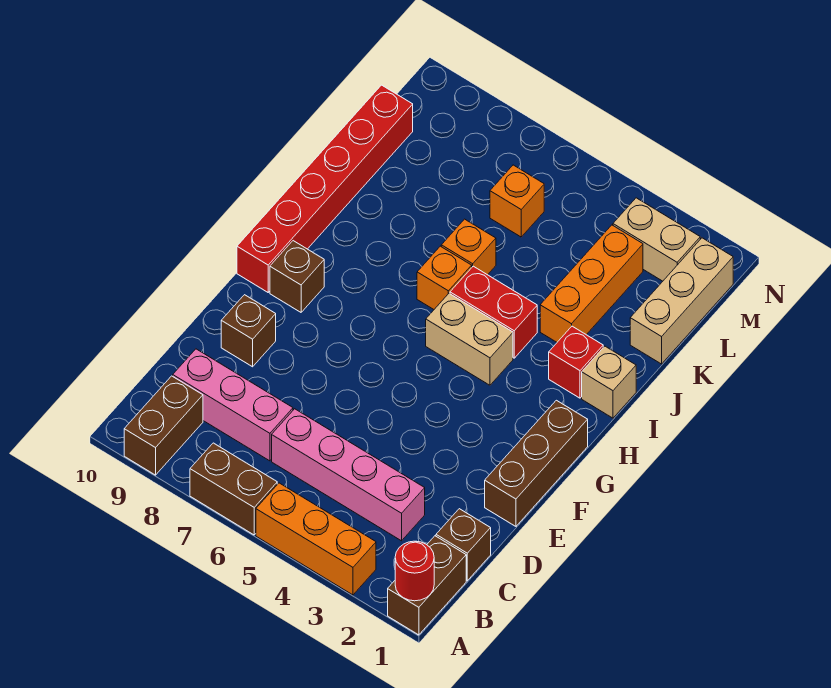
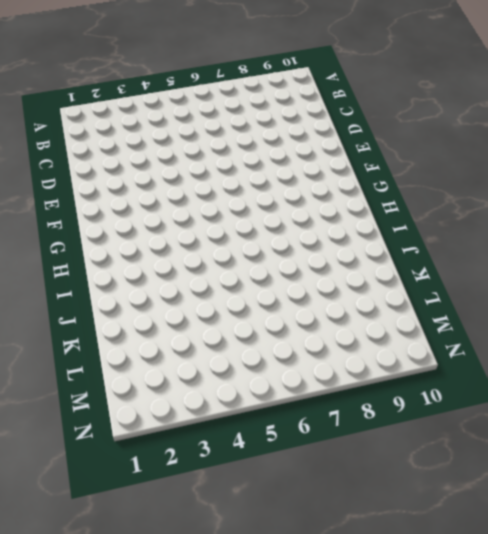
none -> brown 1x2 brick [388,536,466,635]
none -> orange 1x3 brick [256,483,376,595]
none -> brown 1x2 brick [190,443,277,535]

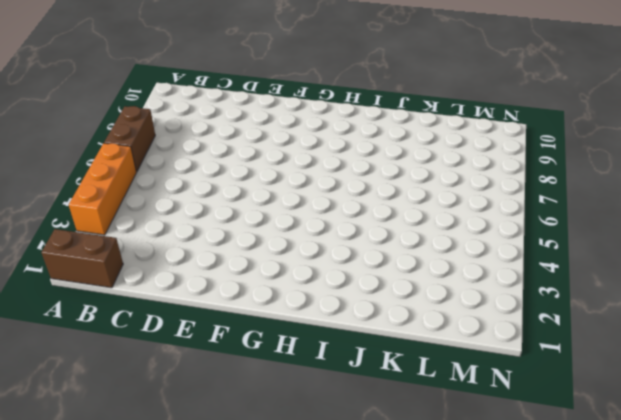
none -> brown 1x2 brick [124,376,203,475]
none -> brown 1x1 brick [436,509,491,581]
none -> pink 1x4 brick [272,409,425,541]

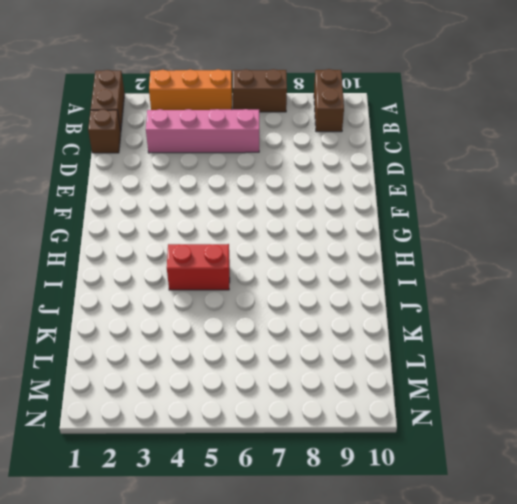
none -> pink 1x3 brick [173,349,293,461]
none -> brown 1x3 brick [485,400,588,526]
none -> brown 1x1 brick [221,295,276,367]

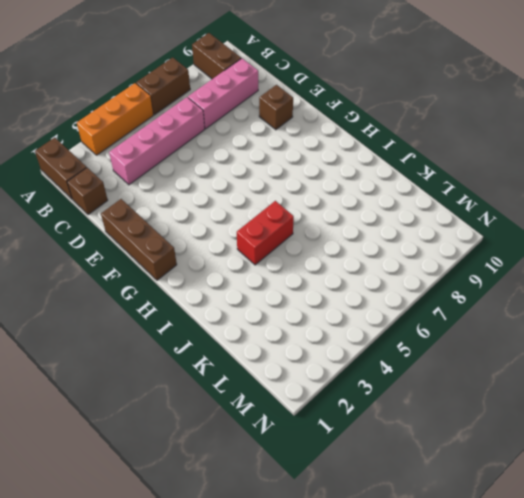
none -> brown 1x1 brick [270,241,324,312]
none -> red 1x6 brick [237,85,413,292]
none -> tan 1x2 brick [426,294,513,385]

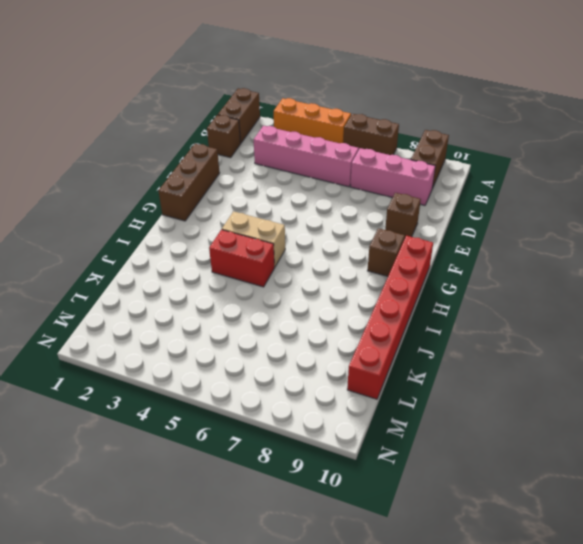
none -> tan 1x1 brick [582,346,636,418]
none -> red 1x1 brick [549,326,603,398]
none -> orange 1x1 brick [417,246,472,309]

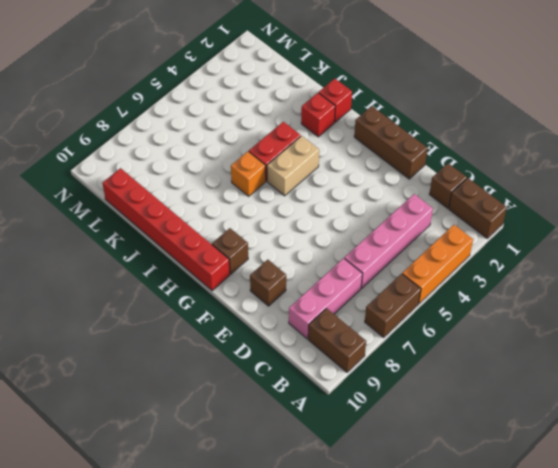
red 1x1 brick [319,79,352,122] -> tan 1x1 brick [582,346,636,418]
none -> orange 1x3 brick [540,225,643,342]
none -> orange 1x1 brick [441,219,496,275]
none -> tan 1x3 brick [630,238,733,364]

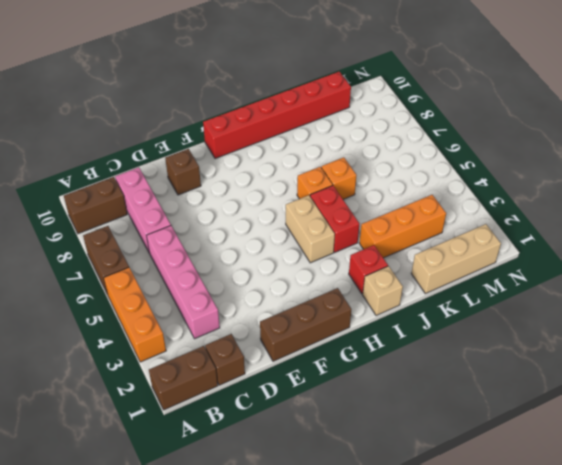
none -> brown 1x1 brick [270,241,324,312]
none -> orange 1x1 brick [490,165,544,237]
none -> tan 1x2 brick [613,198,700,281]

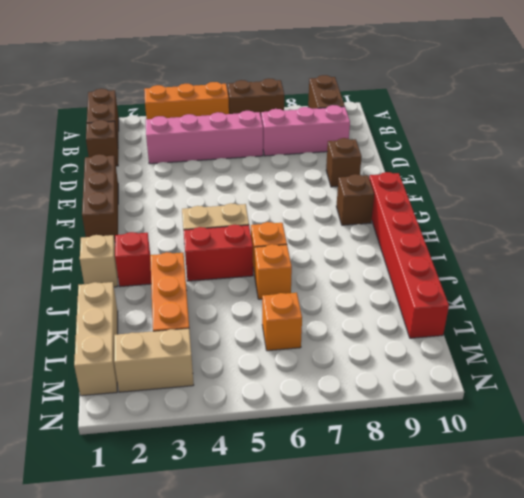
none -> red 1x1 round brick [395,541,434,601]

